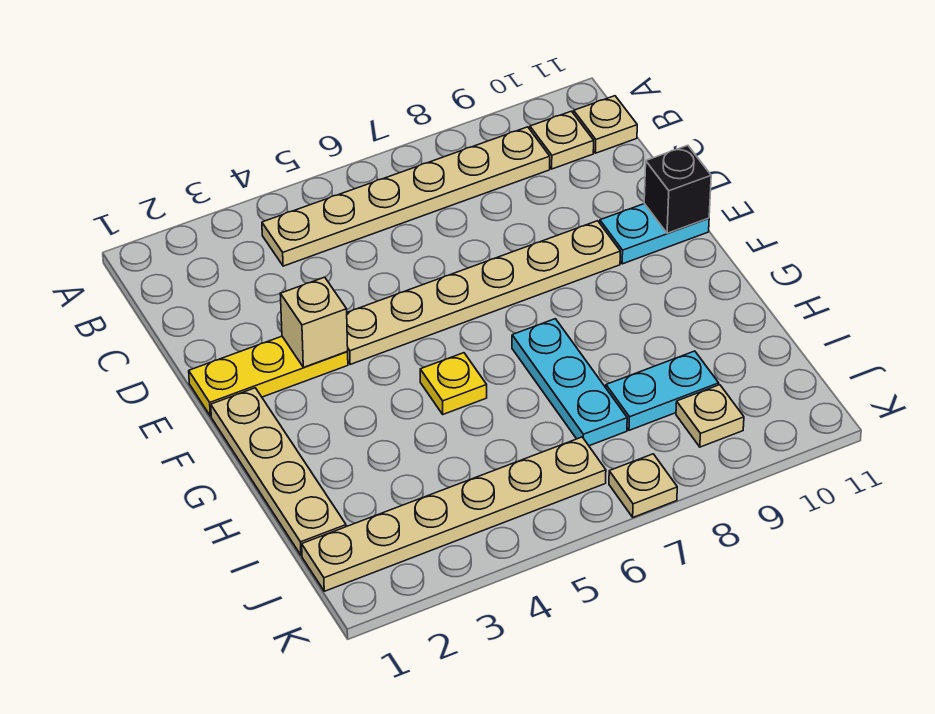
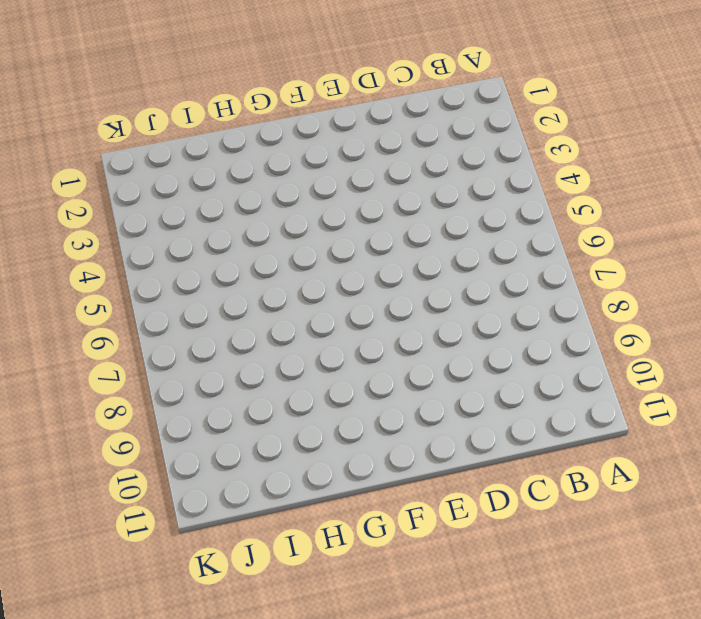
none -> tan 1x6 plate [262,127,550,266]
none -> tan 1x1 plate [530,111,594,169]
none -> tan 1x1 plate [574,96,637,153]

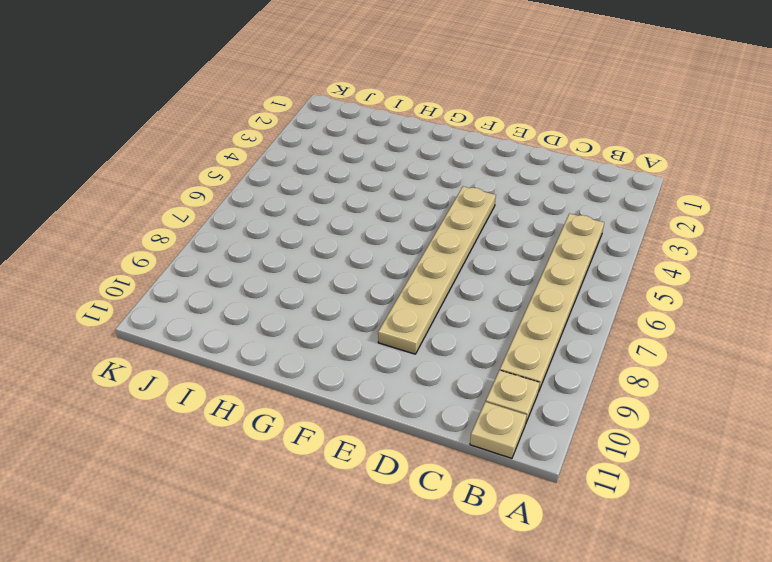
none -> yellow 1x3 plate [189,336,348,416]
none -> cyan 1x2 plate [600,204,709,264]
none -> tan 1x4 plate [211,388,346,555]

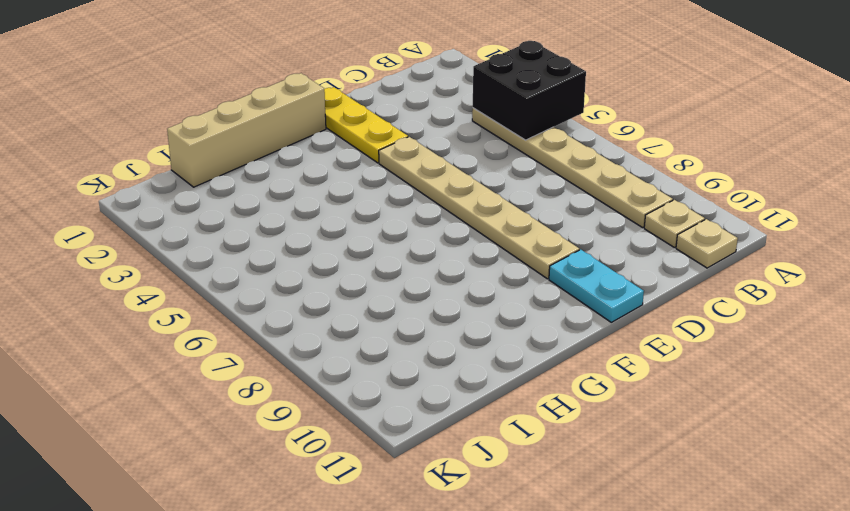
black 2x2 brick [473,41,586,140] -> none
tan 1x4 brick [167,73,326,187] -> tan 1x4 plate [211,388,346,555]
none -> yellow 1x1 plate [420,353,487,414]
none -> cyan 1x3 plate [512,319,627,446]
none -> cyan 1x2 plate [606,351,719,430]

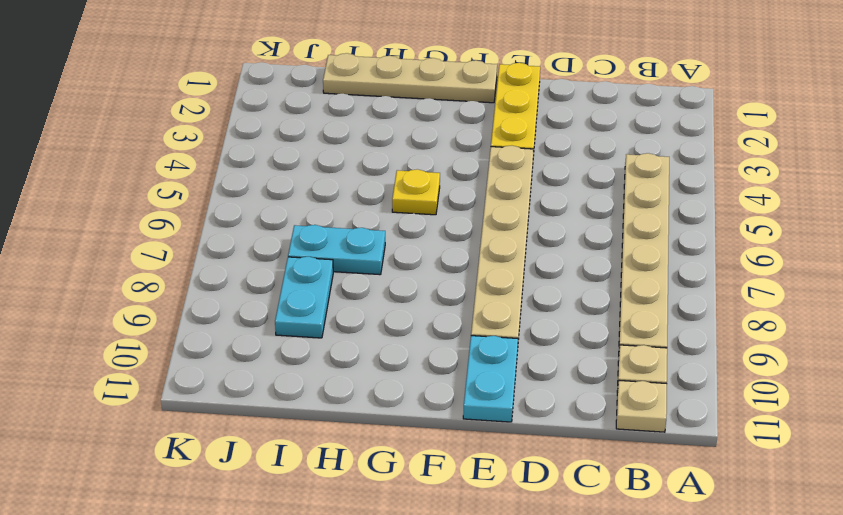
cyan 1x2 plate [288,225,385,275] -> cyan 1x3 plate [512,319,627,446]
none -> tan 1x6 plate [302,437,606,591]
none -> tan 1x1 plate [676,385,744,447]
none -> tan 1x1 plate [609,454,677,517]

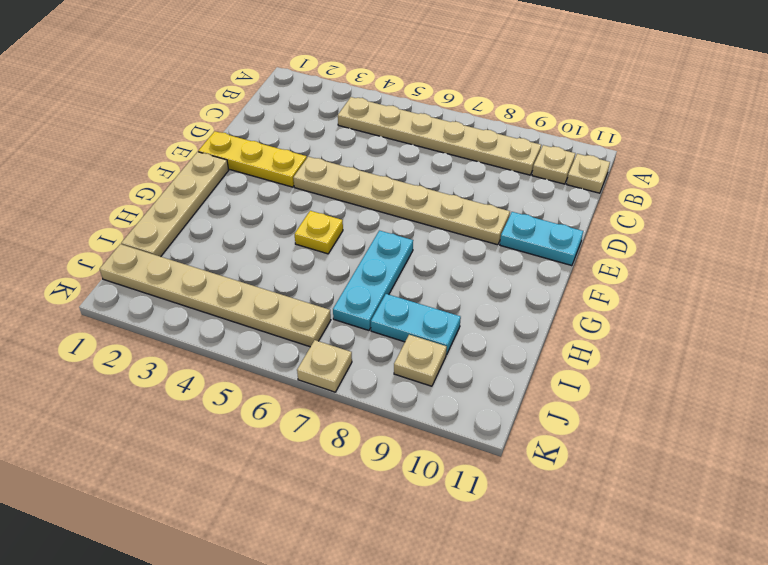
none -> tan 1x1 brick [280,277,348,367]
none -> black 1x1 brick [644,145,711,233]

